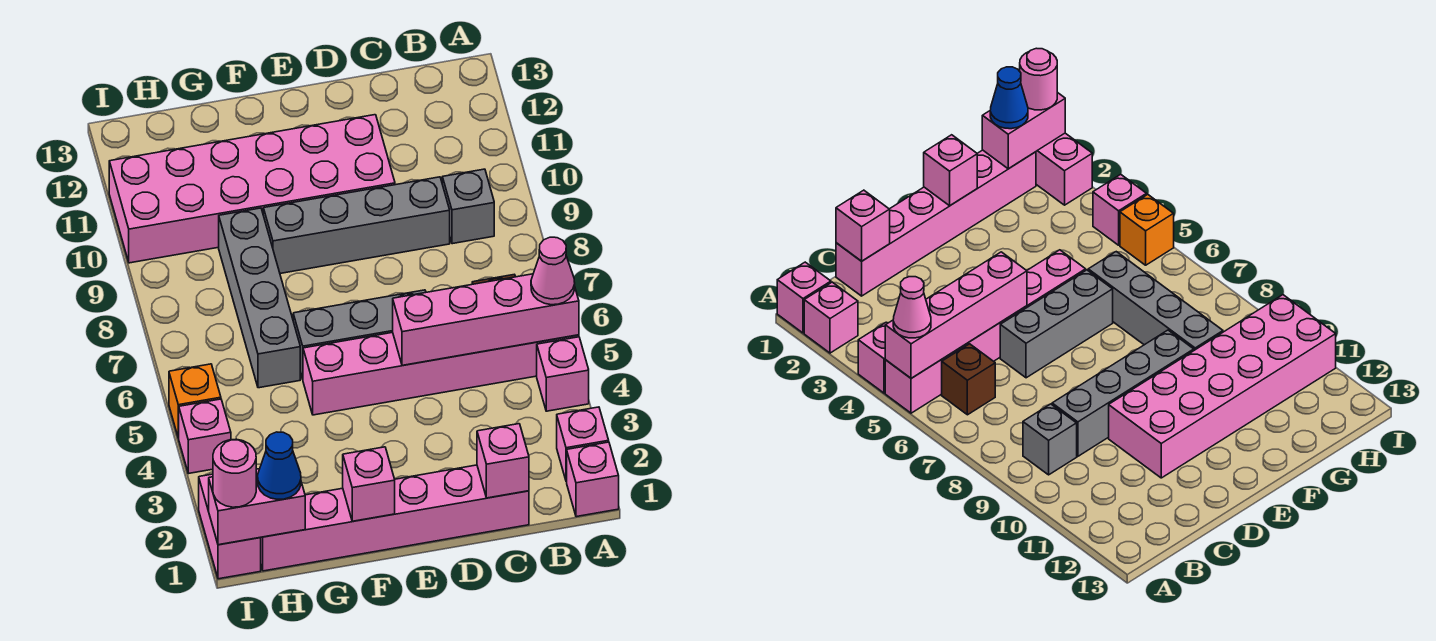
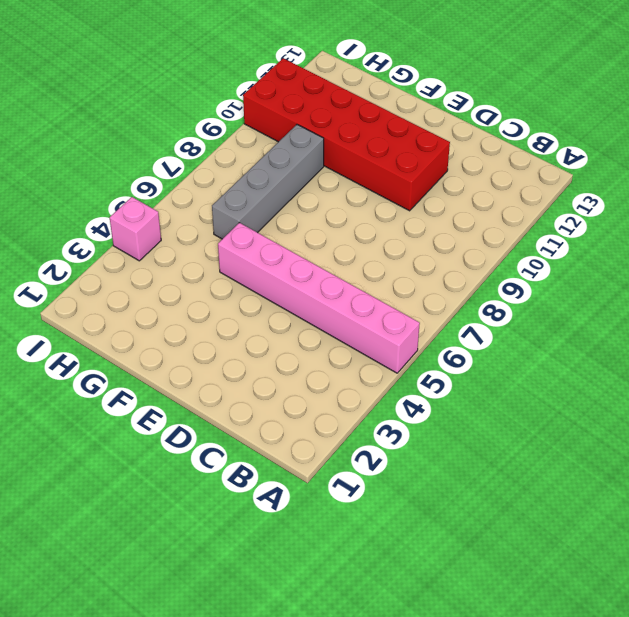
red 2x6 brick [243,58,450,211] -> pink 2x6 brick [109,115,395,263]
none -> pink 1x1 brick [567,442,619,517]
none -> pink 1x1 brick [557,407,609,482]
none -> pink 1x1 brick [537,337,589,411]

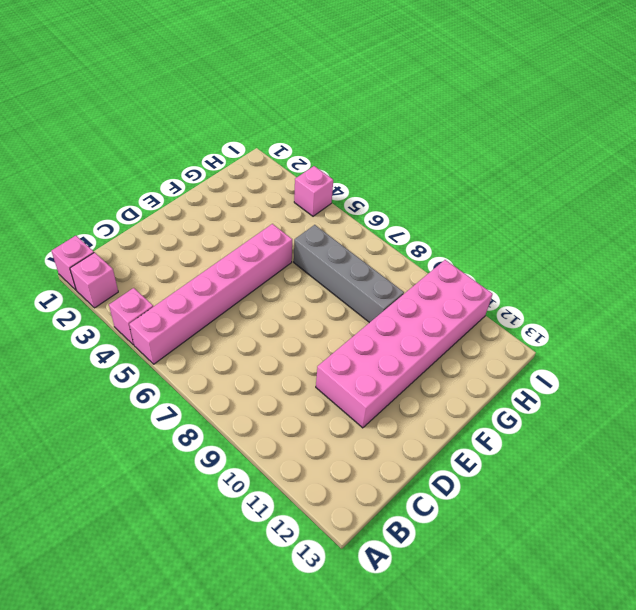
none -> brown 1x1 brick [942,344,995,415]
none -> grey 1x1 brick [442,169,494,244]
none -> pink 1x6 brick [261,465,529,571]

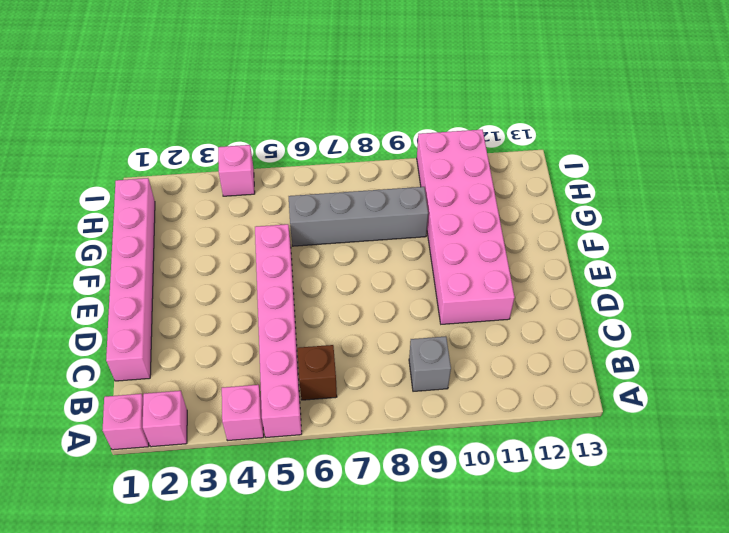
none -> grey 1x4 brick [263,177,450,273]
none -> grey 1x3 brick [293,290,426,379]
none -> pink 1x2 brick [199,474,261,579]

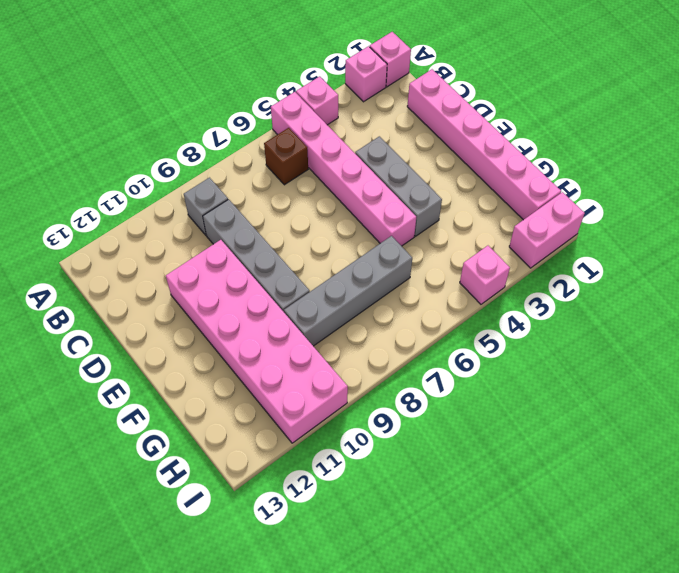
grey 1x3 brick [355,136,442,236] -> grey 1x3 brick moved to [293,290,426,379]
none -> orange 1x1 brick [169,364,221,438]
none -> pink 1x4 brick [393,274,579,365]
none -> pink 1x1 brick [477,424,529,498]

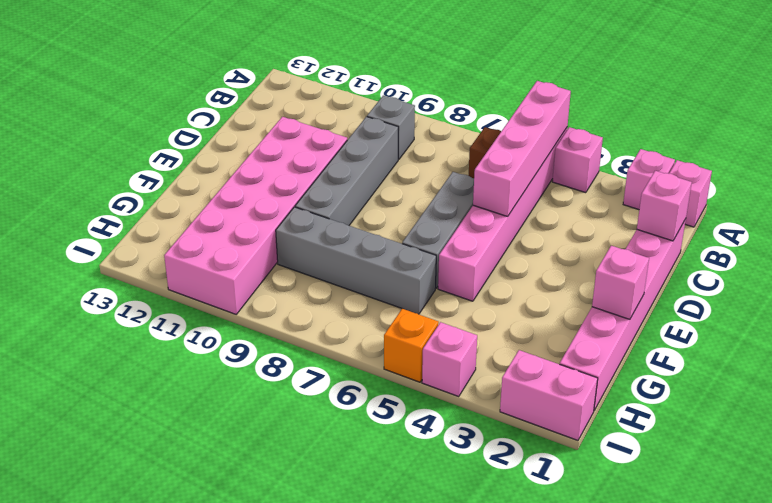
none -> pink 1x2 brick [209,469,305,545]
none -> pink 1x1 cone [531,237,575,305]
none -> blue 1x1 cone [258,432,301,499]

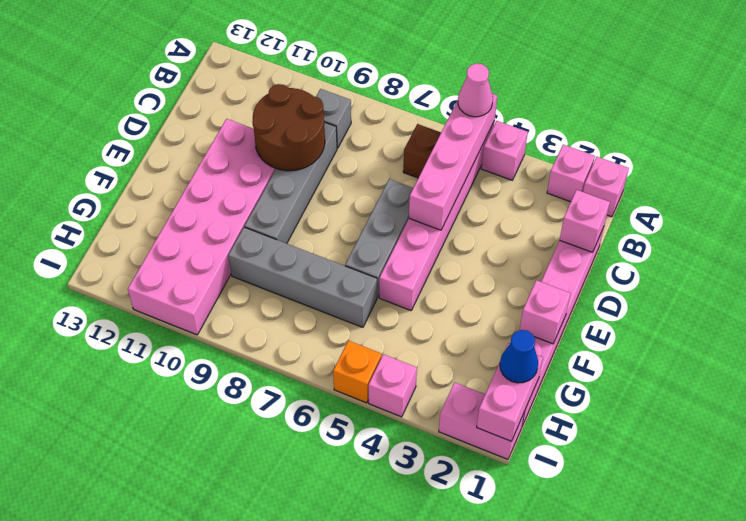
brown 2x2 round brick [252,84,325,171] -> none
none -> pink 1x1 round brick [213,439,256,507]

